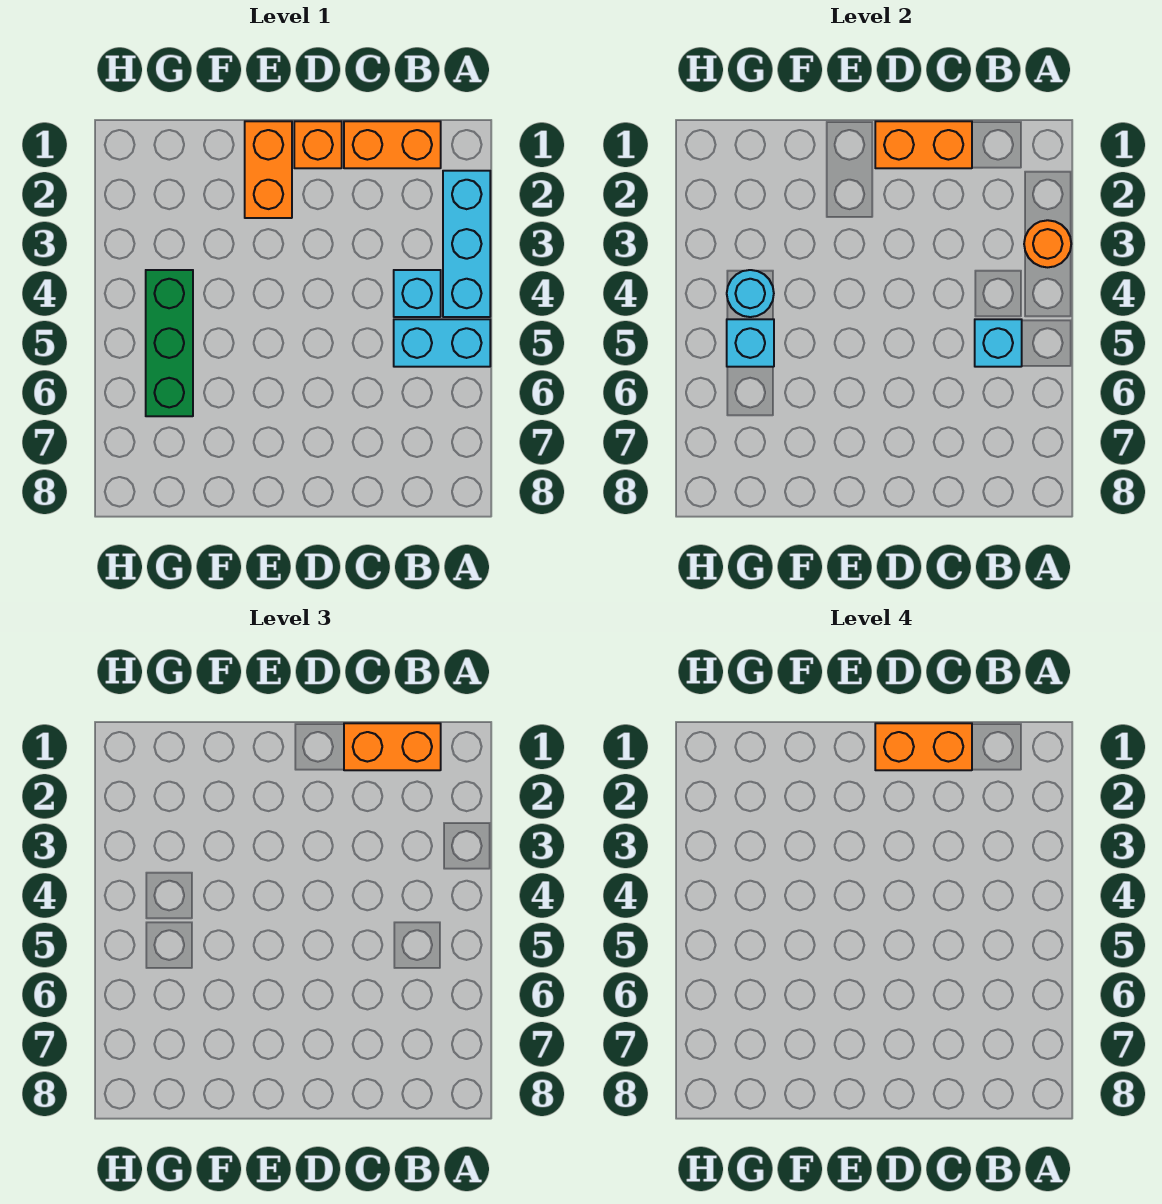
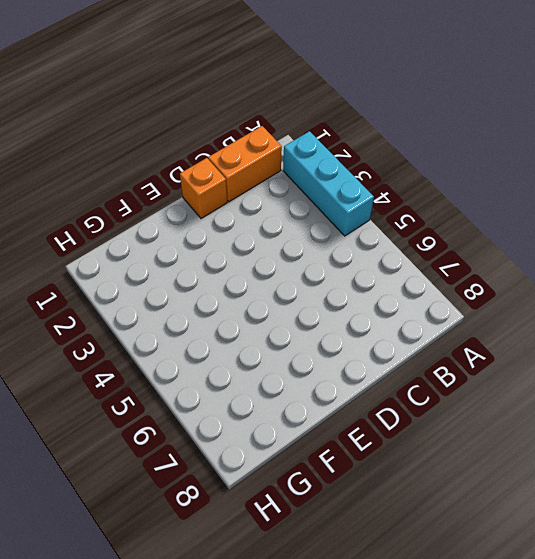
none -> cyan 1x2 brick [394,319,490,367]
none -> cyan 1x1 brick [394,270,441,317]
none -> orange 1x2 brick [245,121,292,218]

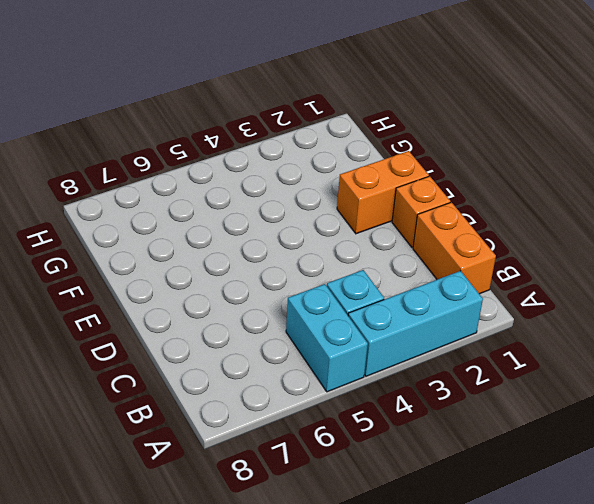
none -> green 1x3 brick [146,270,193,416]
none -> orange 1x1 round brick [1024,220,1071,267]
none -> cyan 1x1 brick [975,319,1022,367]

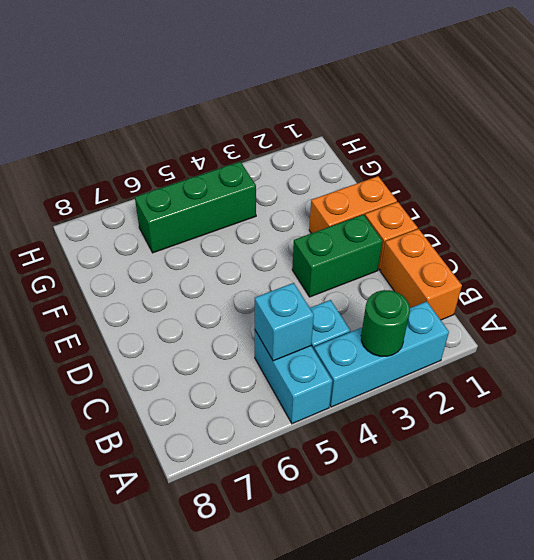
green 1x1 round brick [361,290,410,356] -> orange 1x1 round brick [1024,220,1071,267]
green 1x2 brick [292,214,382,297] -> none
none -> orange 1x2 brick [875,121,972,168]
none -> cyan 1x1 round brick [727,270,774,317]
none -> cyan 1x1 brick [727,319,774,367]

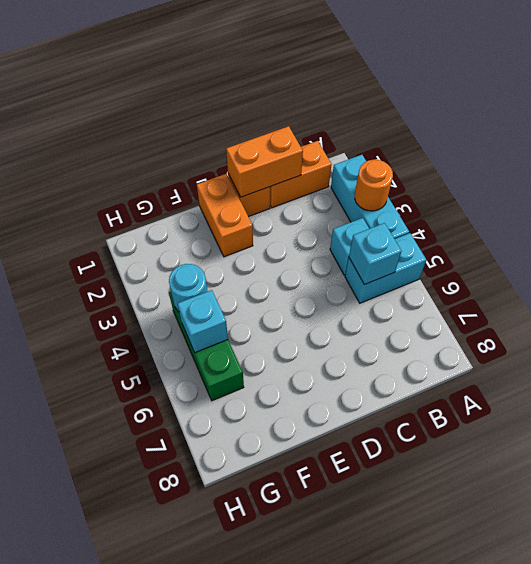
none -> orange 1x2 brick [344,723,441,770]
none -> orange 1x2 brick [875,723,972,770]

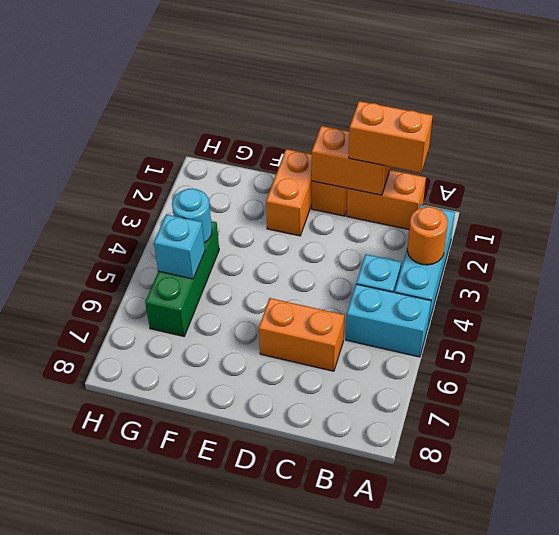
orange 1x2 brick [259,298,344,371] -> orange 1x2 brick moved to [875,723,972,770]
none -> cyan 1x1 brick [975,319,1022,367]

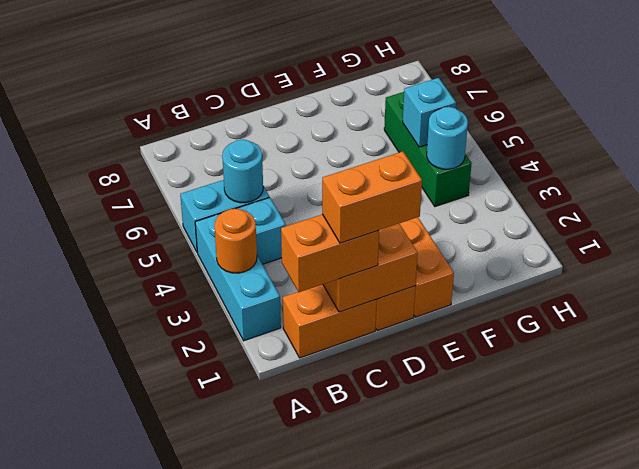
cyan 1x1 round brick [222,139,263,203] -> cyan 1x1 brick [975,319,1022,367]

